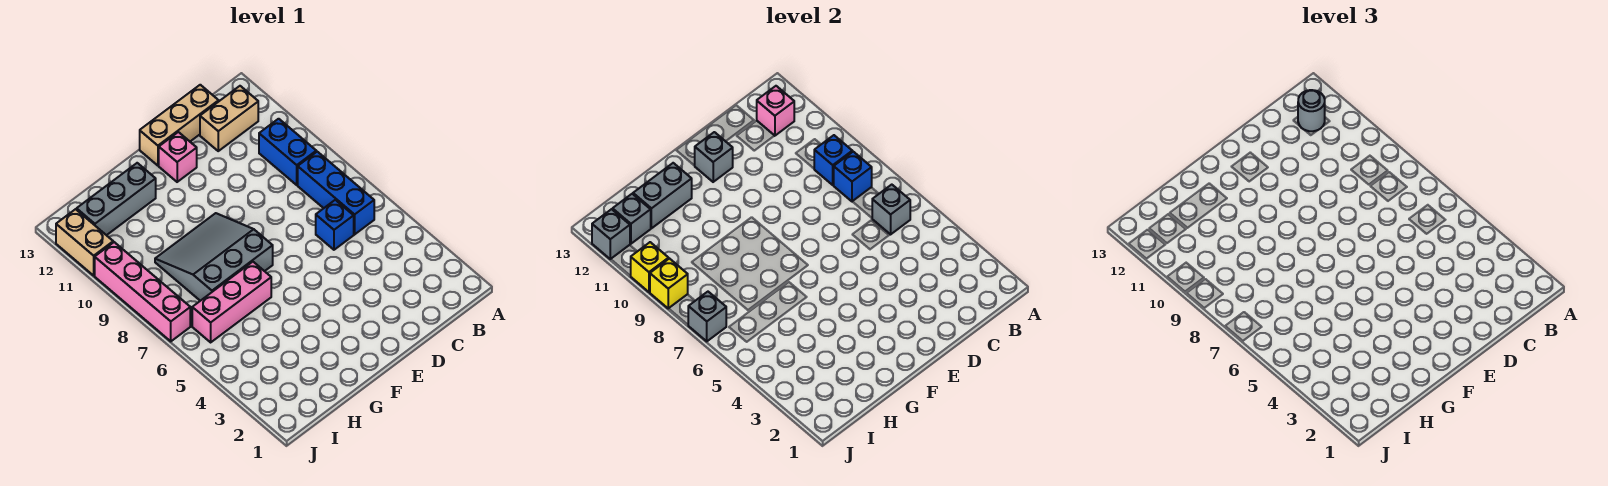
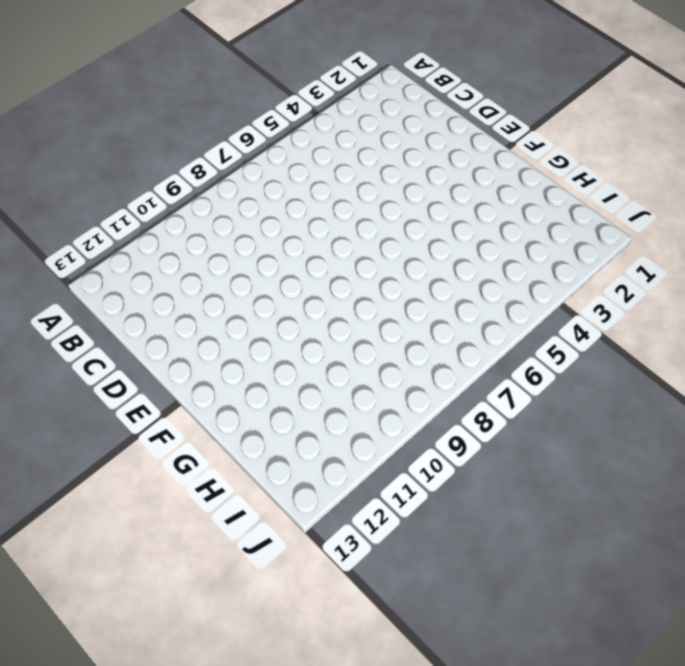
none -> blue 1x3 brick [298,152,374,234]
none -> blue 1x2 brick [259,119,316,185]
none -> tan 1x2 brick [200,86,258,151]

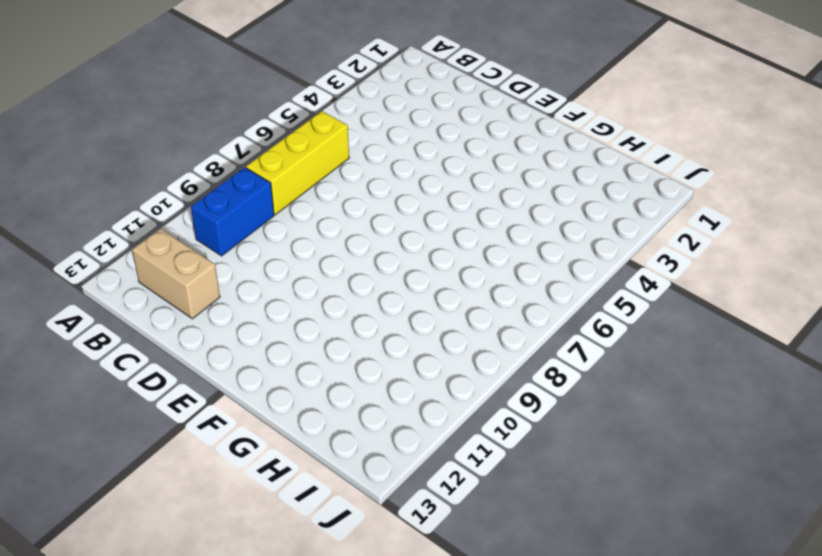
yellow 1x3 brick [246,111,349,215] -> blue 1x3 brick [298,152,374,234]
none -> blue 1x1 brick [316,200,354,250]
none -> tan 1x3 brick [140,85,219,166]
none -> pink 1x1 brick [159,132,197,182]

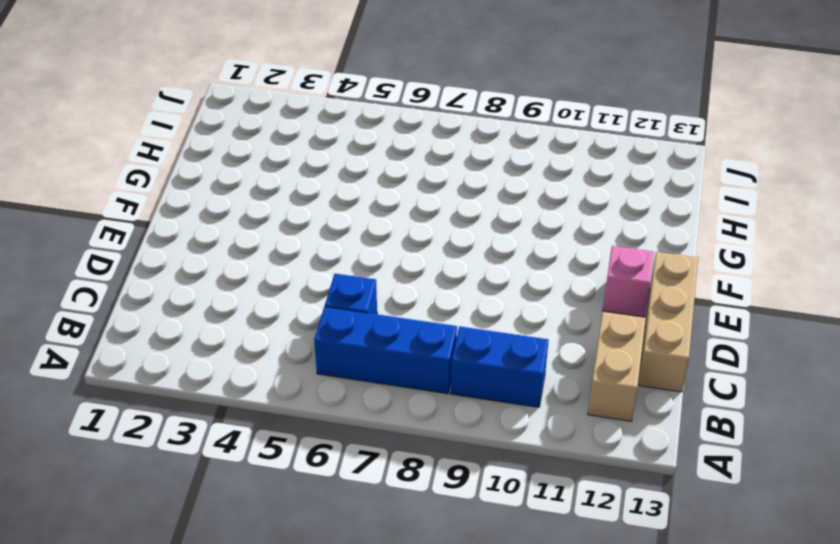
none -> grey 3x3 slope [155,213,273,301]
none -> pink 1x3 brick [192,262,271,342]
none -> grey 1x3 brick [77,163,156,235]

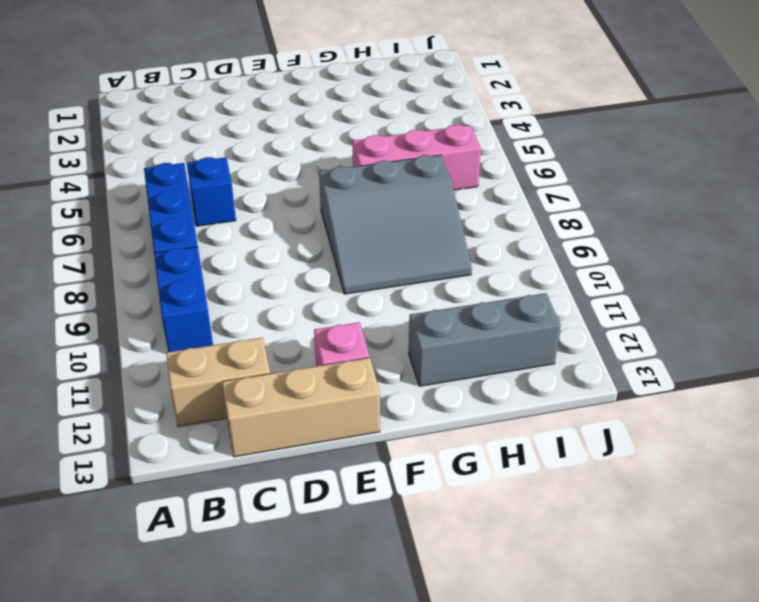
none -> pink 1x4 brick [95,242,190,341]
none -> tan 1x2 brick [56,209,113,275]
none -> grey 1x1 brick [872,185,910,234]

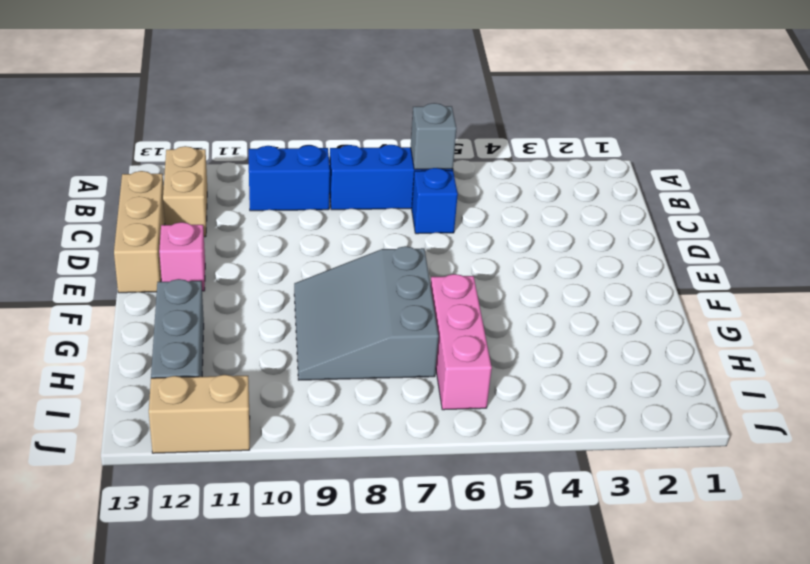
none -> pink 1x4 brick [95,242,190,341]
none -> blue 1x1 brick [834,152,872,201]
none -> blue 1x1 brick [814,135,852,185]

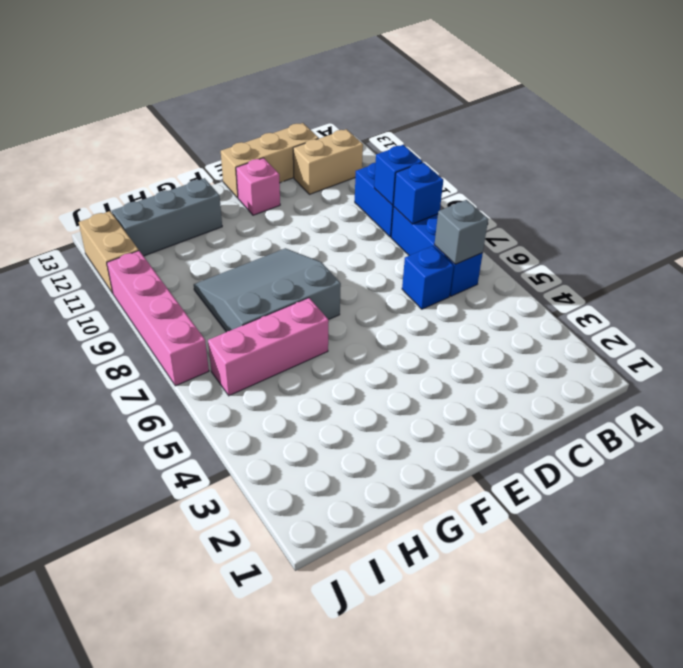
none -> pink 1x1 brick [757,86,794,136]
none -> grey 1x1 brick [695,132,733,182]
none -> grey 1x2 brick [633,163,692,228]

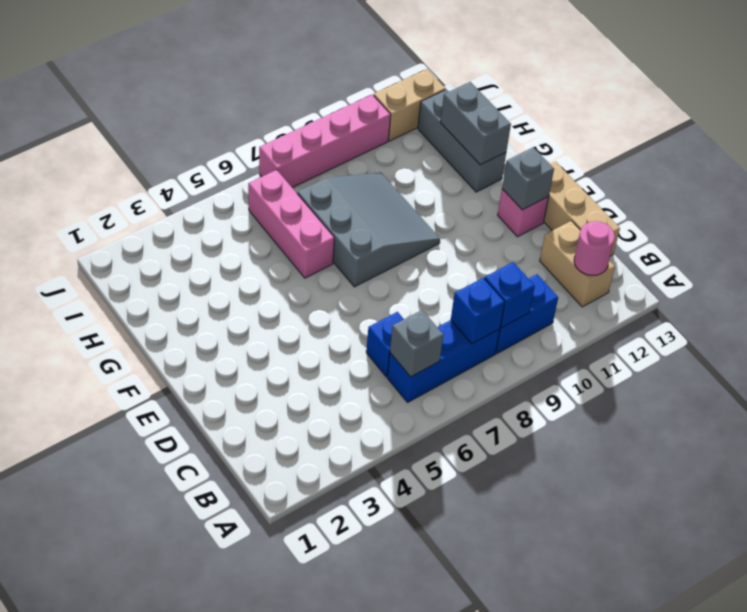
pink 1x1 round brick [574,221,615,275] -> pink 1x1 brick [757,86,794,136]
none -> grey 1x1 brick [613,194,651,244]
none -> grey 1x1 brick [688,292,726,341]
none -> yellow 1x1 brick [650,259,688,309]

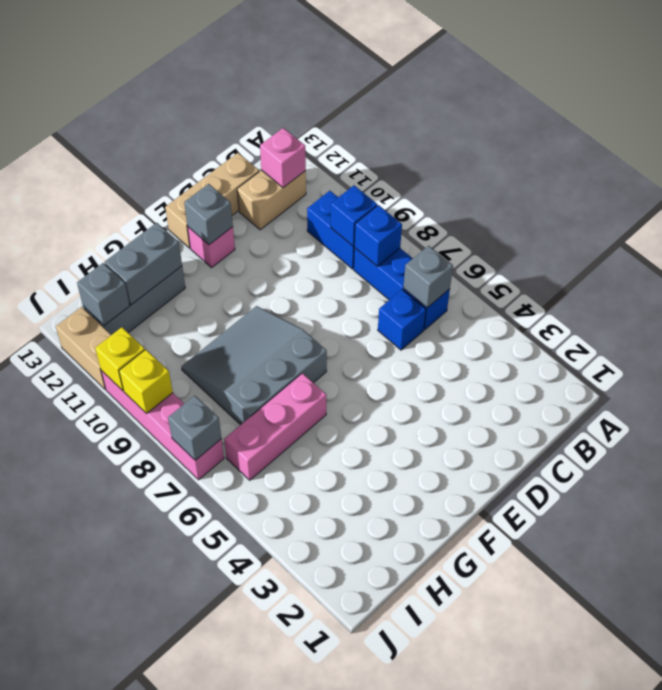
none -> grey 1x1 brick [592,209,630,259]
none -> grey 1x1 round brick [1298,90,1325,131]

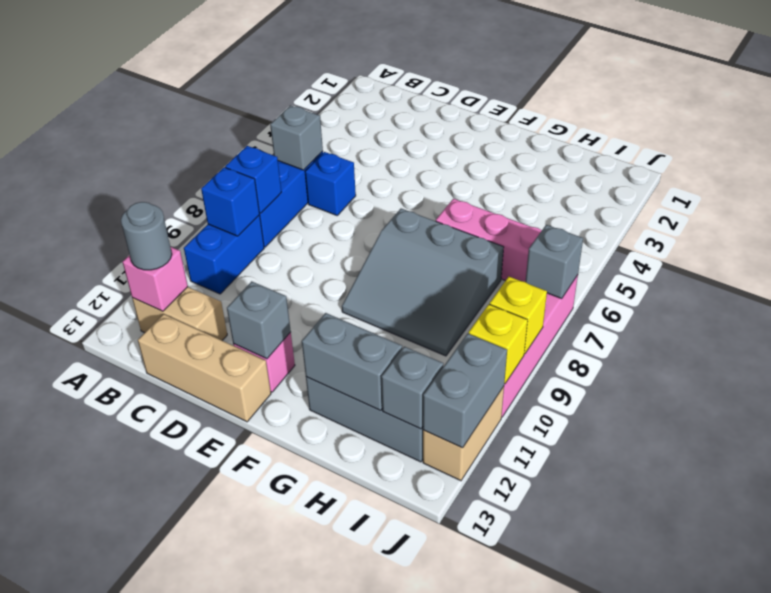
grey 1x2 brick [423,334,507,448] -> grey 1x1 brick [592,209,630,259]

